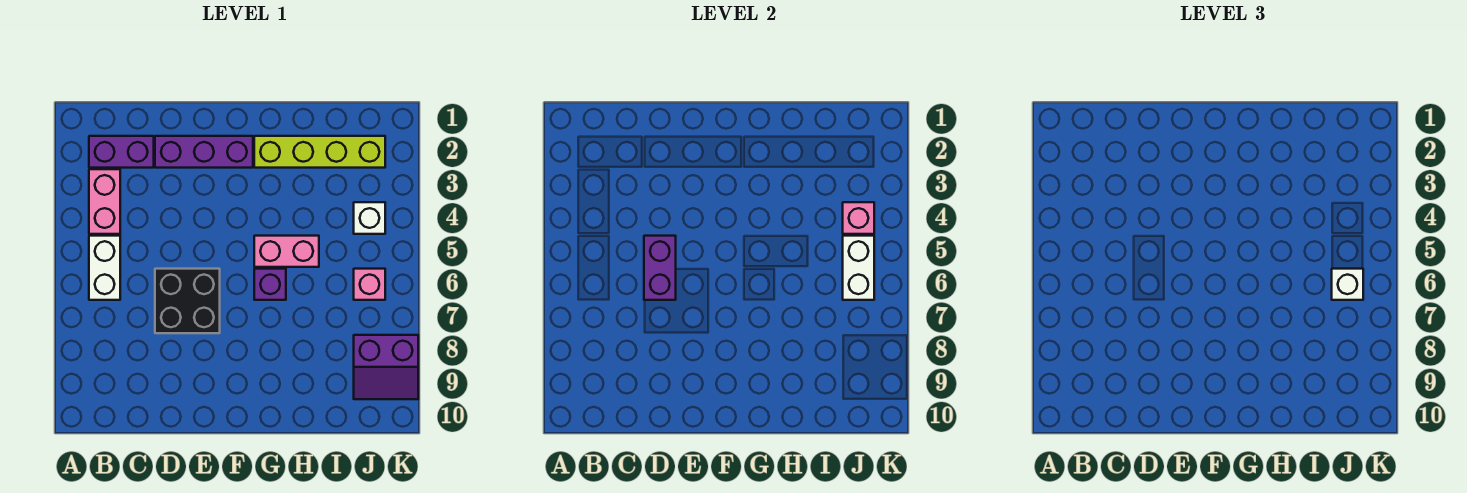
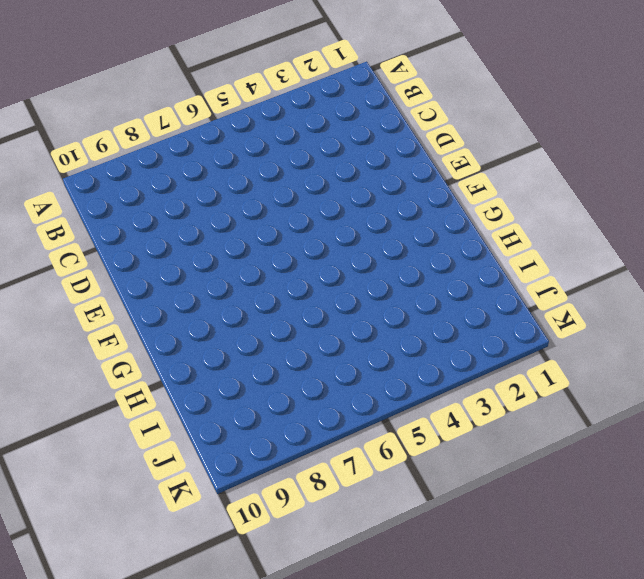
none -> purple 1x2 brick [89,136,154,168]
none -> pink 1x2 brick [89,169,120,234]
none -> white 1x2 brick [89,236,120,300]

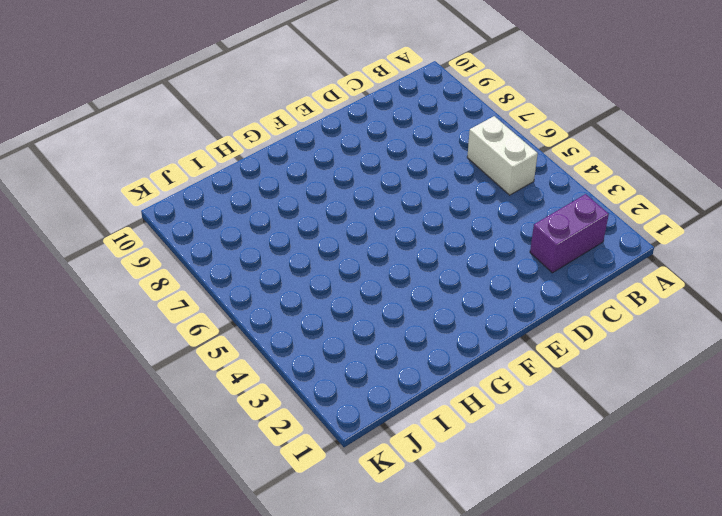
none -> pink 1x2 brick [89,169,120,234]
none -> purple 1x3 brick [155,136,253,168]
none -> black 2x2 brick [155,269,220,333]

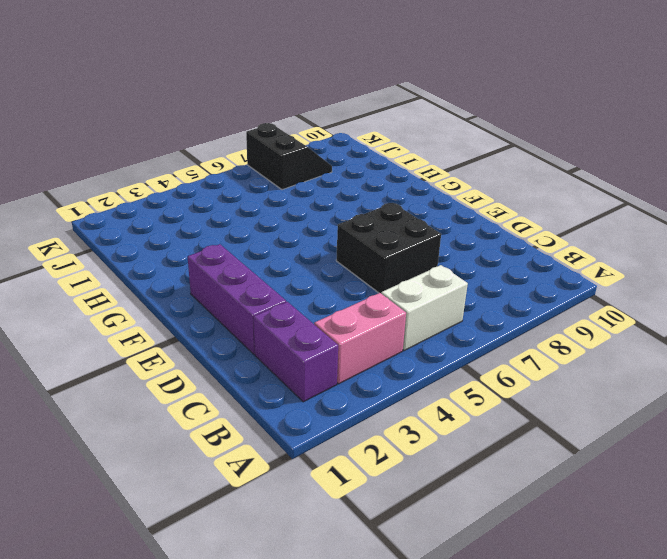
black 2x2 slope [246,123,332,190] -> purple 2x2 slope [354,335,418,399]
none -> lime 1x4 brick [254,136,385,168]
none -> pink 1x2 brick [254,236,319,267]
none -> purple 1x1 brick [254,269,286,300]

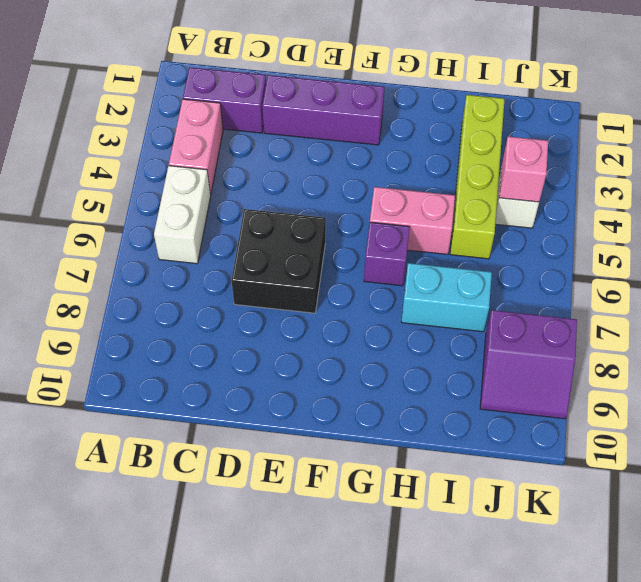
cyan 1x2 brick [401,263,492,332] -> none
lime 1x4 brick [450,95,505,259] -> lime 1x4 brick turned to [254,136,385,168]
none -> pink 1x1 brick [354,269,385,300]
none -> purple 1x2 brick [644,236,676,300]
none -> white 1x2 brick [843,236,874,300]

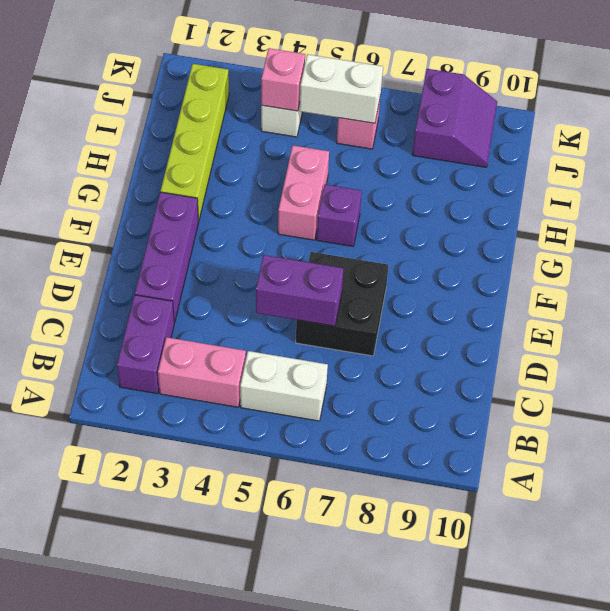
none -> white 1x1 brick [1332,269,1363,300]

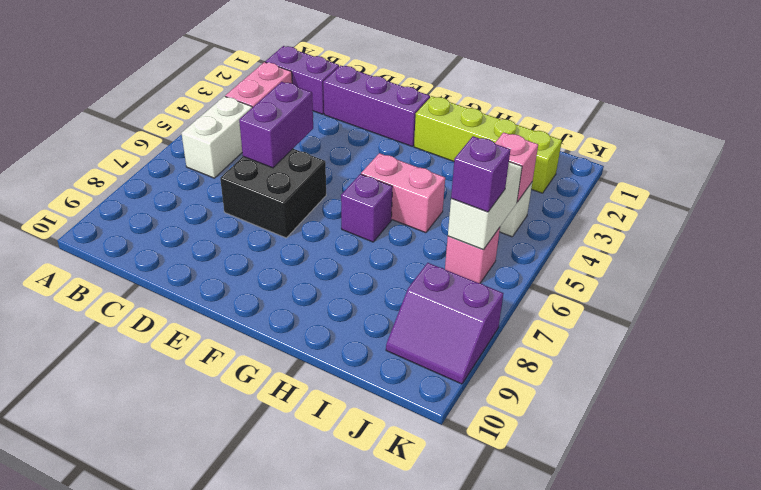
purple 1x1 brick [451,136,510,212] -> white 1x1 brick [1332,269,1363,300]

